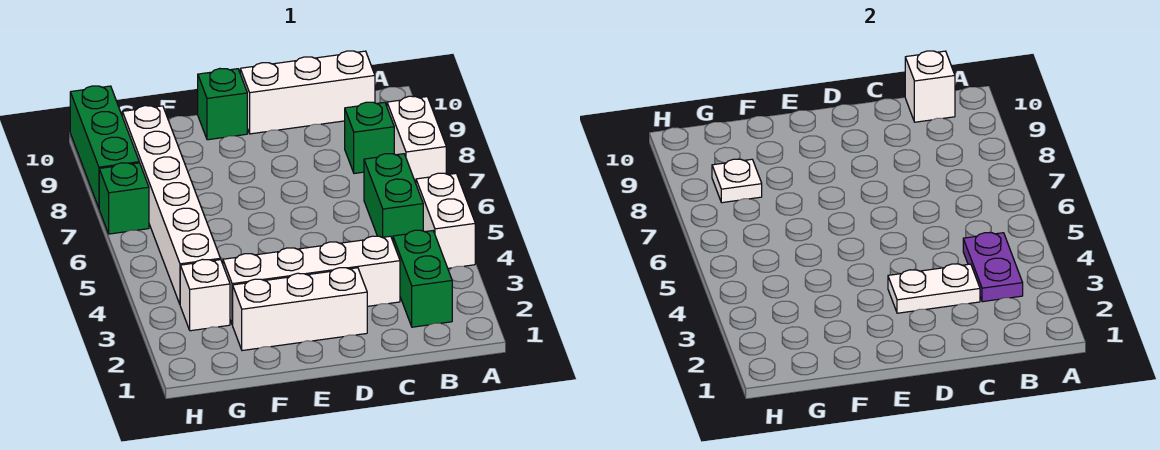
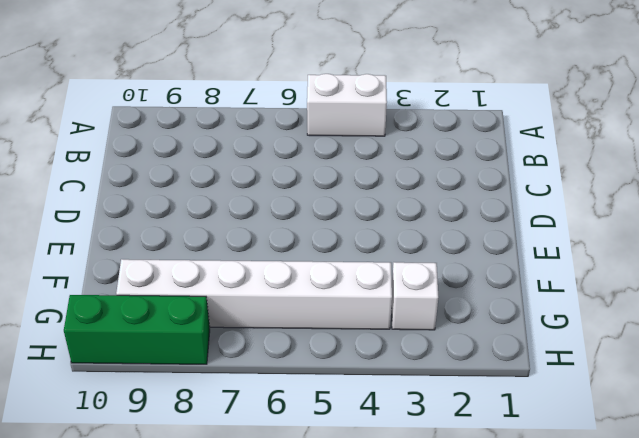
none -> white 1x2 brick [387,96,446,183]
none -> green 1x2 brick [393,230,452,327]
none -> green 1x2 brick [364,154,423,241]

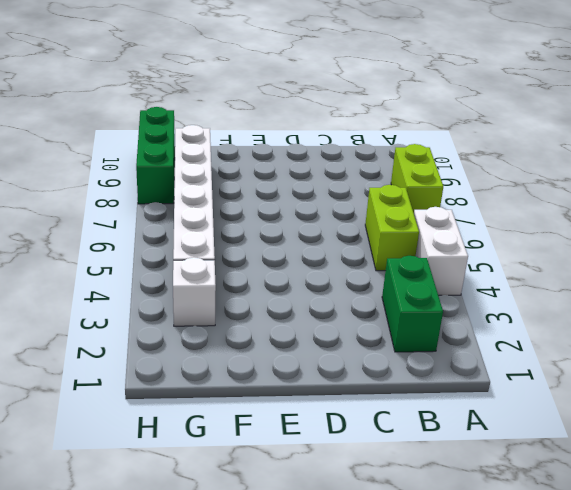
lime 1x2 brick [391,144,443,213] -> white 1x2 brick [387,96,446,183]
lime 1x2 brick [365,185,419,271] -> green 1x2 brick [364,154,423,241]
none -> green 1x1 brick [345,102,394,173]
none -> white 1x3 brick [240,51,375,134]
none -> white 1x4 brick [223,236,400,325]

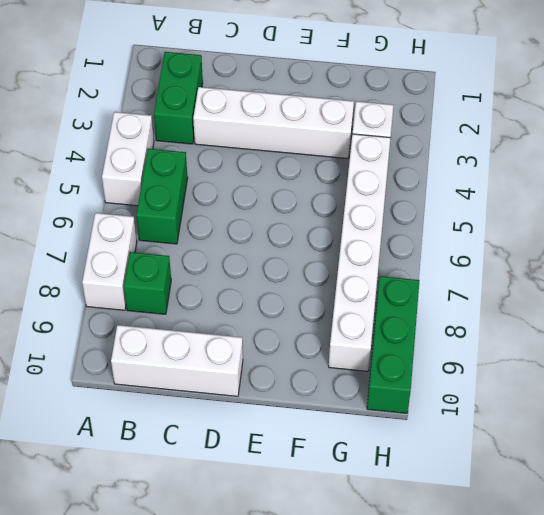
none -> white 1x3 brick [233,268,367,351]
none -> green 1x1 brick [198,69,247,140]
none -> green 1x1 brick [99,163,149,234]

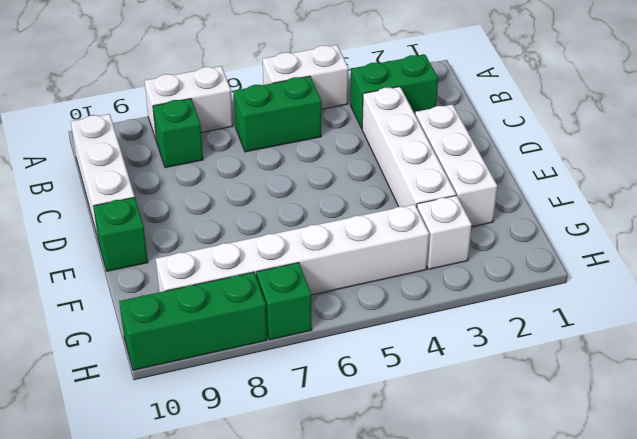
none -> purple 1x2 plate [963,233,1023,302]
none -> white 1x1 brick [905,51,955,122]
none -> white 1x2 plate [888,264,980,313]

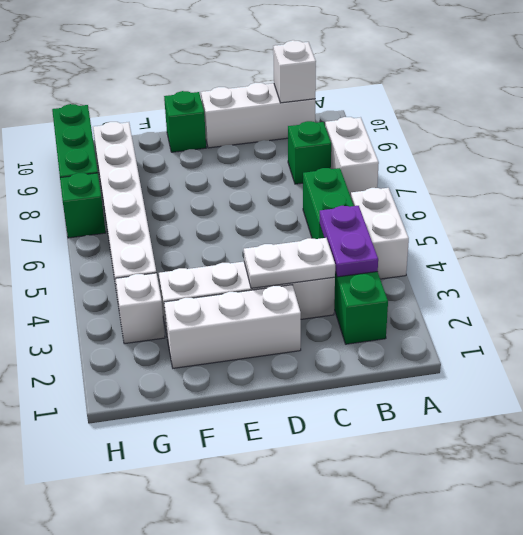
none -> white 1x1 plate [712,159,762,203]

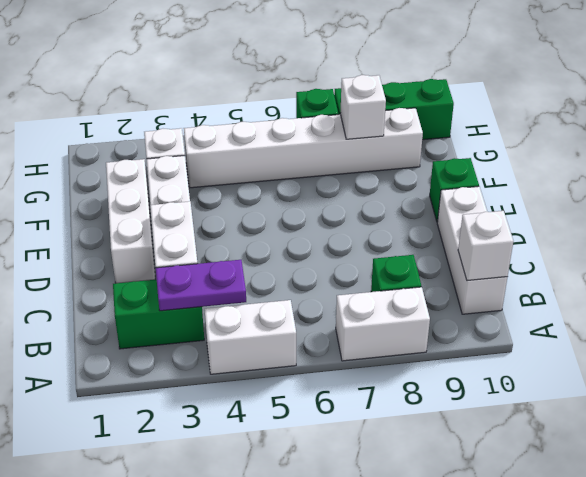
white 1x1 brick [340,75,386,139] -> white 1x1 plate [712,159,762,203]
none -> green 1x2 brick [364,154,423,241]

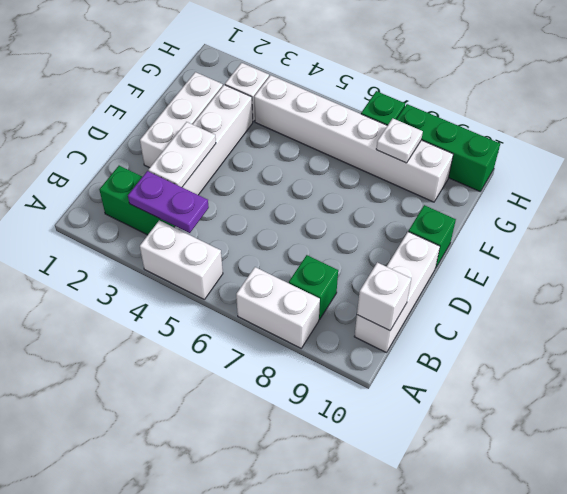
none -> green 1x2 brick [364,154,423,241]

